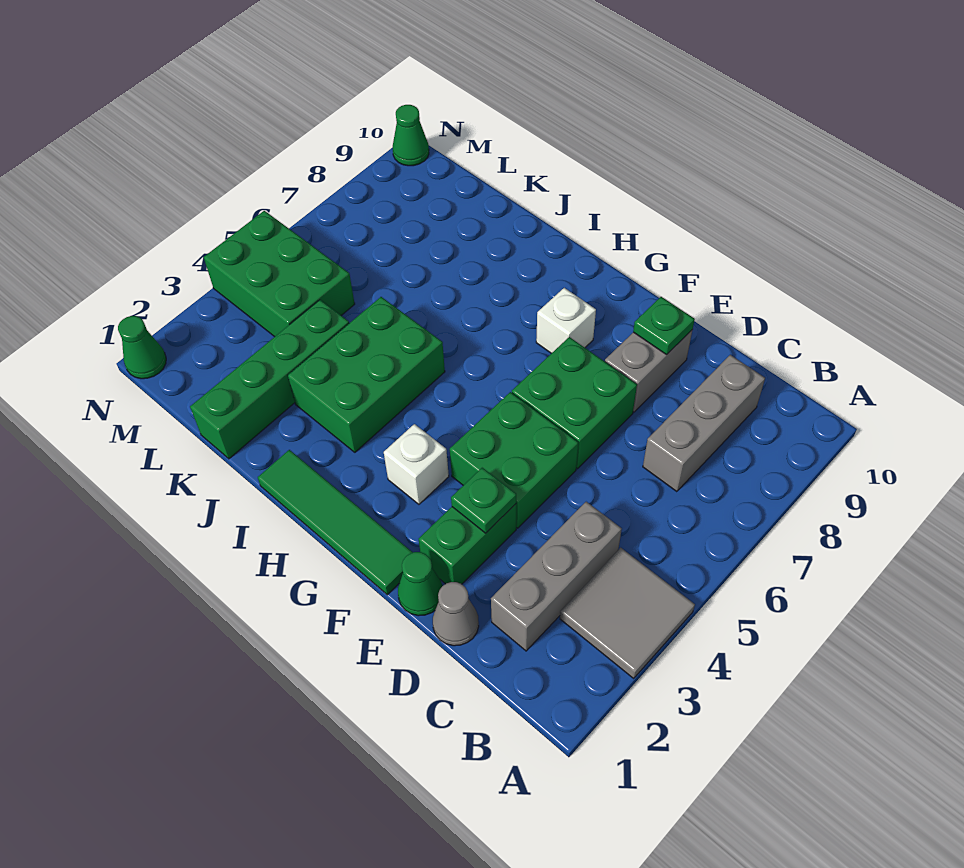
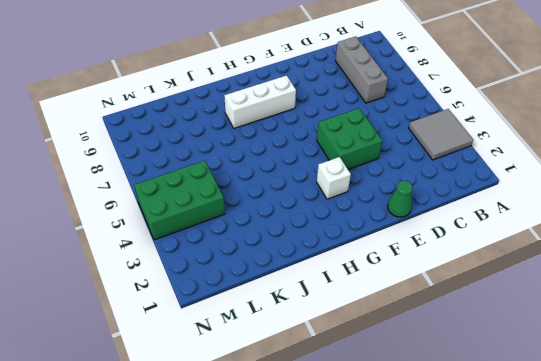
white 1x3 brick [224,76,296,128] -> white 1x1 brick [536,288,596,353]
none -> grey 1x3 brick [491,502,622,651]
none -> grey 1x1 cone [433,582,479,646]
none -> green 1x2 brick [419,504,516,584]

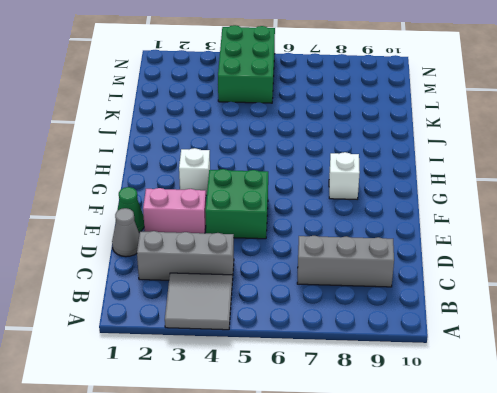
pink 1x2 brick [143,188,206,233] -> green 1x2 brick [419,504,516,584]
none -> green 2x2 brick [512,337,637,469]
none -> grey 1x2 brick [605,330,692,412]
none -> green 1x4 tile [258,450,413,595]

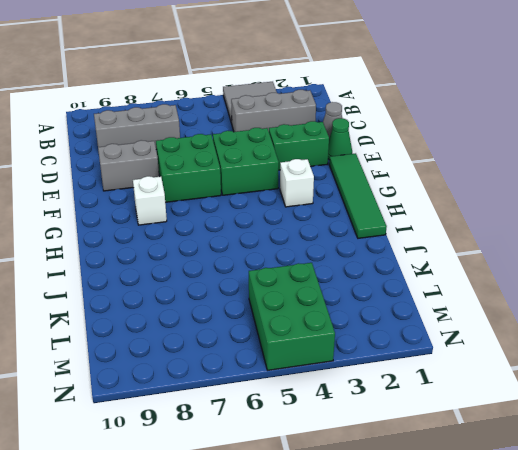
none -> green 2x3 brick [288,297,445,452]
none -> green 1x4 brick [190,300,349,459]
none -> green 1x1 cone [118,316,166,379]

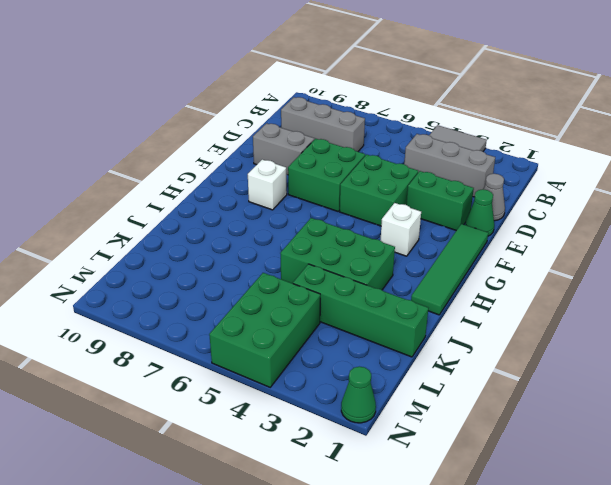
none -> green 1x1 cone [393,105,429,166]
none -> green 1x1 plate [451,468,516,533]
none -> green 1x1 plate [633,297,695,355]

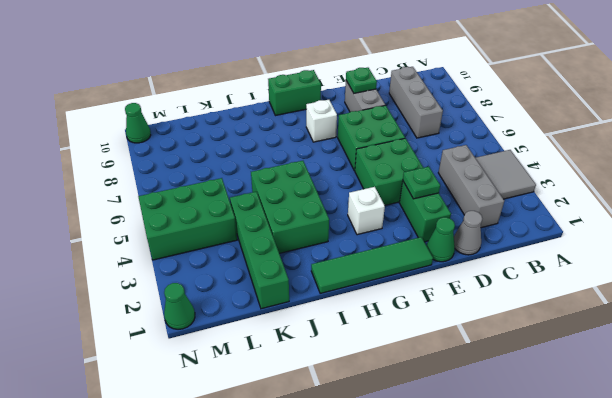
green 1x2 brick [268,70,321,116] -> none

